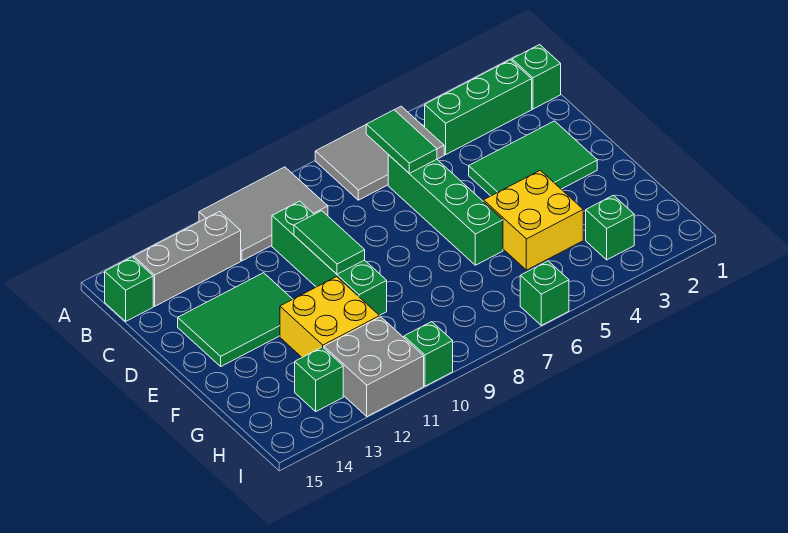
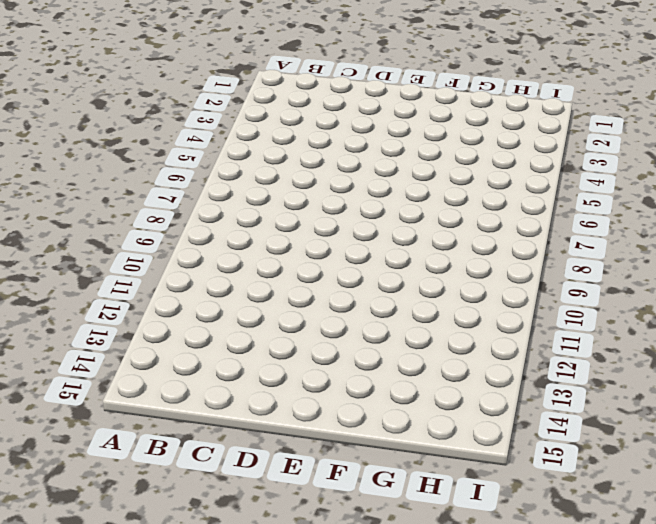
none -> grey 2x3 tile [315,106,444,200]
none -> grey 2x3 tile [199,167,328,261]
none -> green 1x1 brick [512,45,561,109]

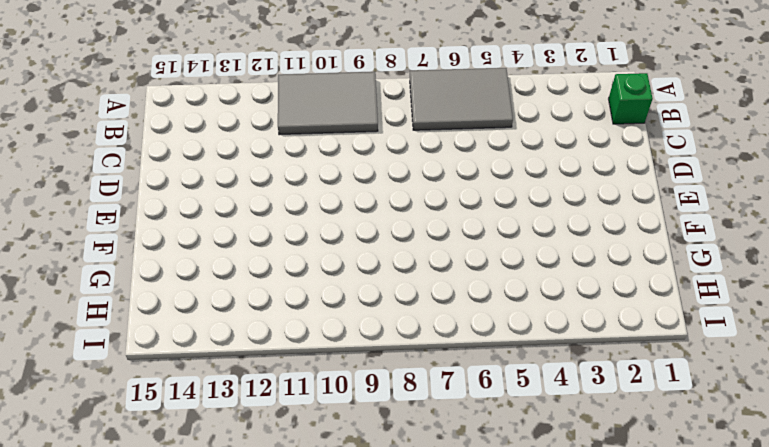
none -> green 1x3 brick [425,60,532,154]
none -> grey 1x3 brick [134,212,241,306]
none -> green 1x1 brick [105,257,153,321]

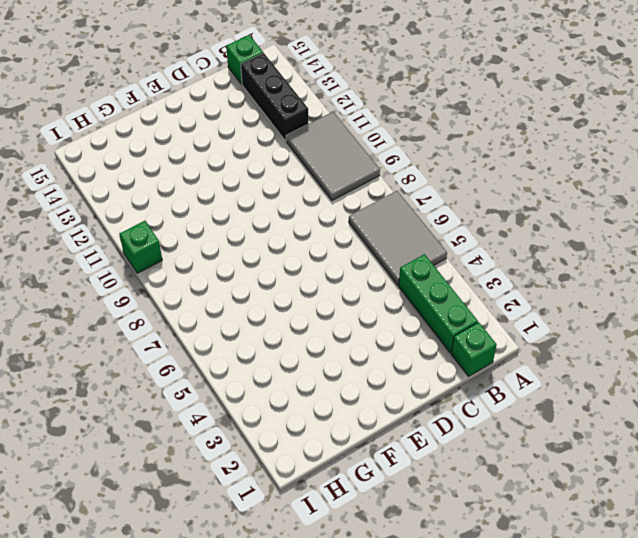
black 1x3 brick [241,53,309,141] -> grey 1x3 brick [134,212,241,306]
none -> green 1x4 brick [388,155,503,265]
none -> green 1x4 brick [272,201,387,316]
none -> green 2x3 tile [469,121,597,196]

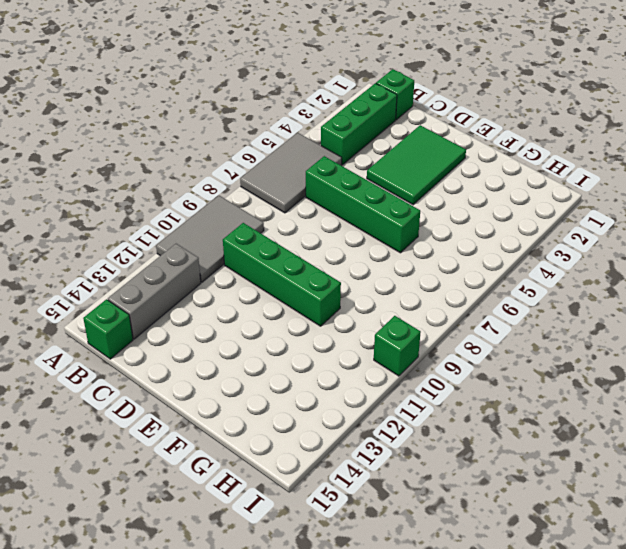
none -> green 2x3 tile [178,273,292,366]
none -> yellow 2x2 brick [484,170,583,270]
none -> yellow 2x2 brick [280,277,380,357]

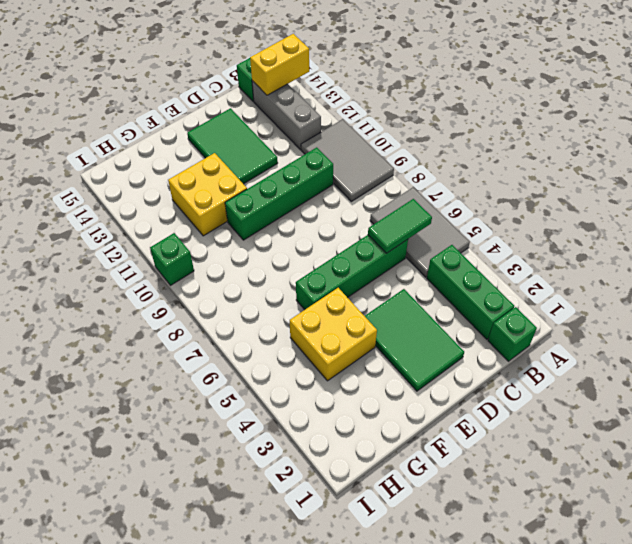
yellow 1x2 brick [250,34,309,95] -> none
none -> green 1x1 brick [586,195,634,260]
none -> grey 2x2 brick [324,317,424,416]
none -> green 1x1 brick [295,347,343,411]

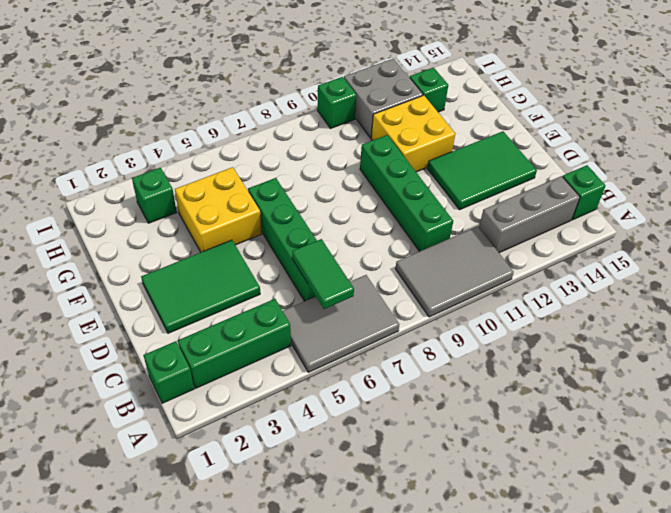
none -> green 1x1 brick [520,261,569,325]
none -> green 1x2 tile [294,211,365,274]

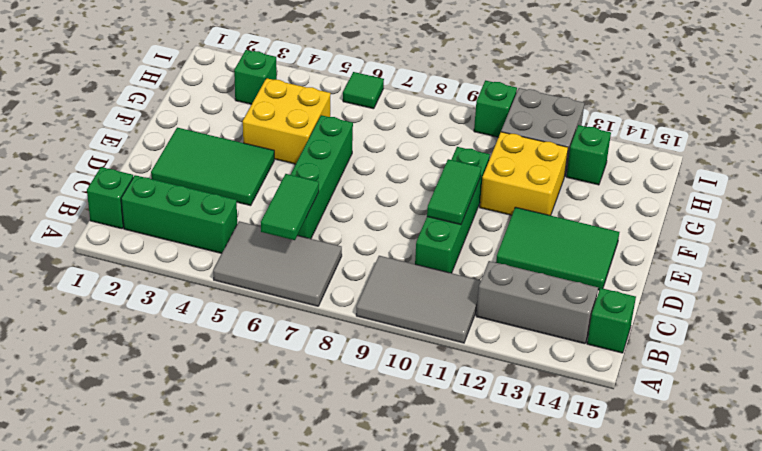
green 1x1 tile [343,72,384,109] -> green 1x1 brick [520,261,569,325]

